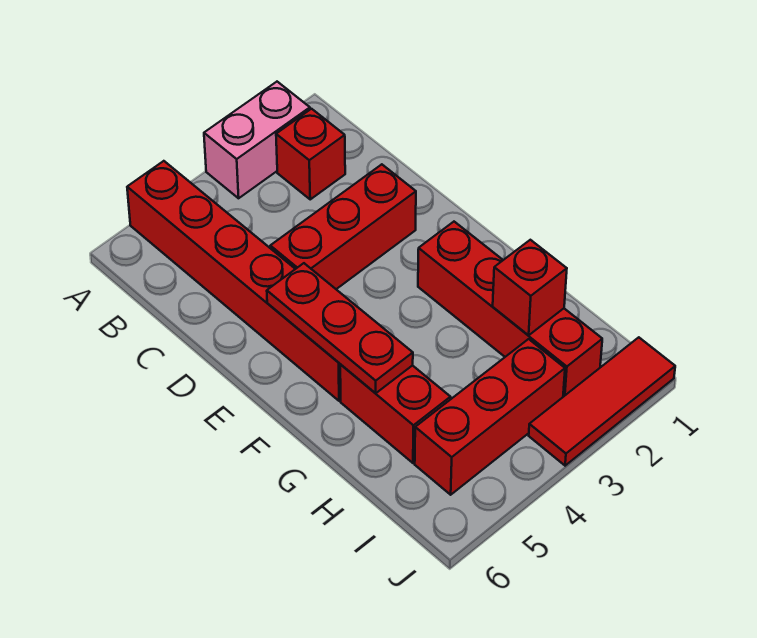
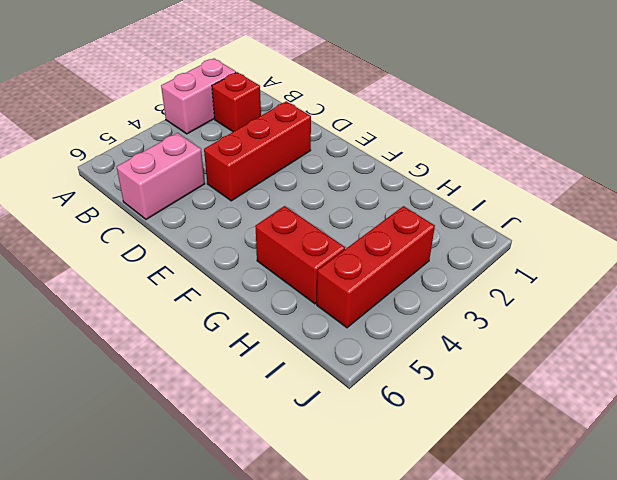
pink 1x2 brick [117,133,205,219] -> red 1x6 brick [127,161,341,401]
none -> red 1x4 brick [418,222,602,397]
none -> red 1x3 tile [529,337,675,466]

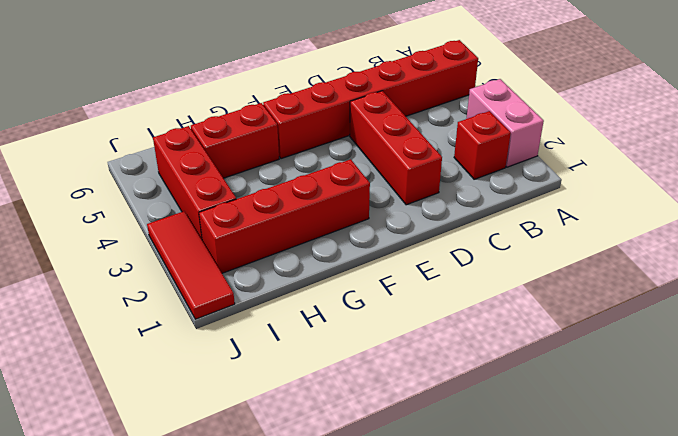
none -> red 1x3 plate [267,263,413,393]
none -> red 1x1 brick [493,240,567,335]

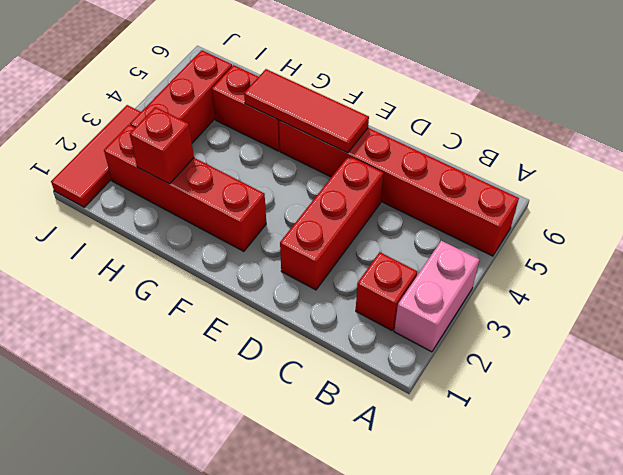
red 1x3 tile [244,69,369,153] -> red 1x3 plate [267,263,413,393]

